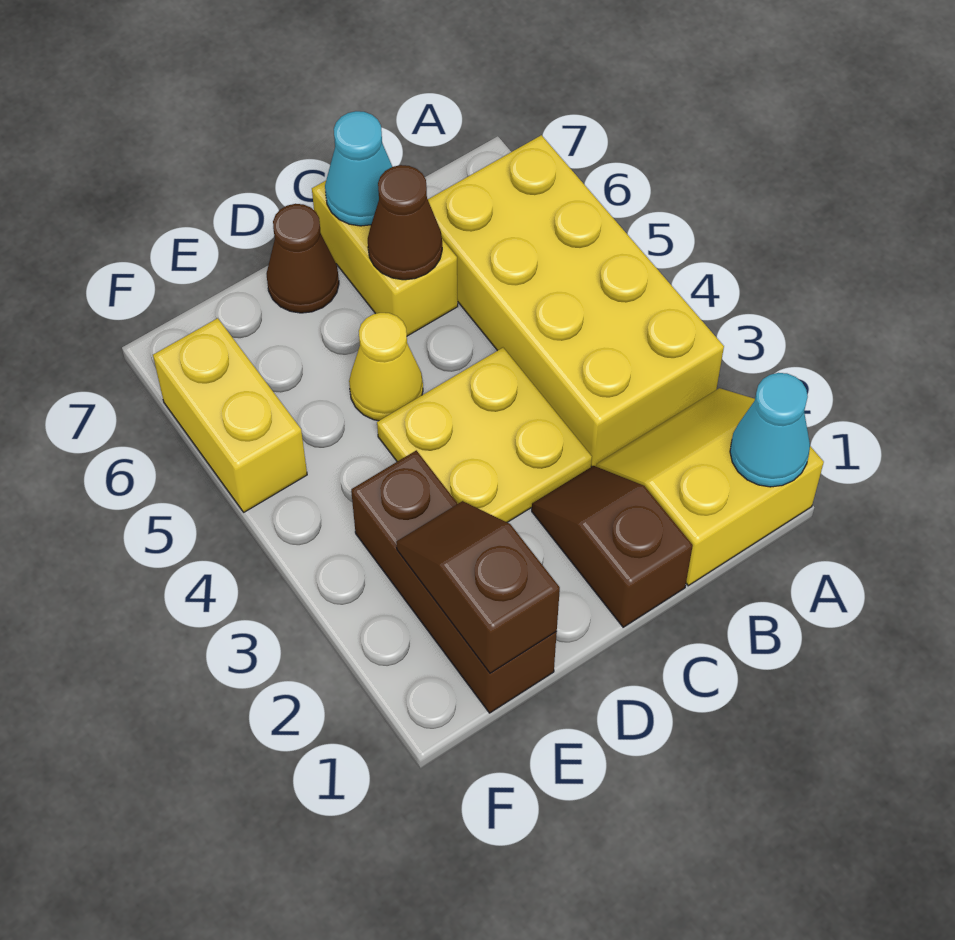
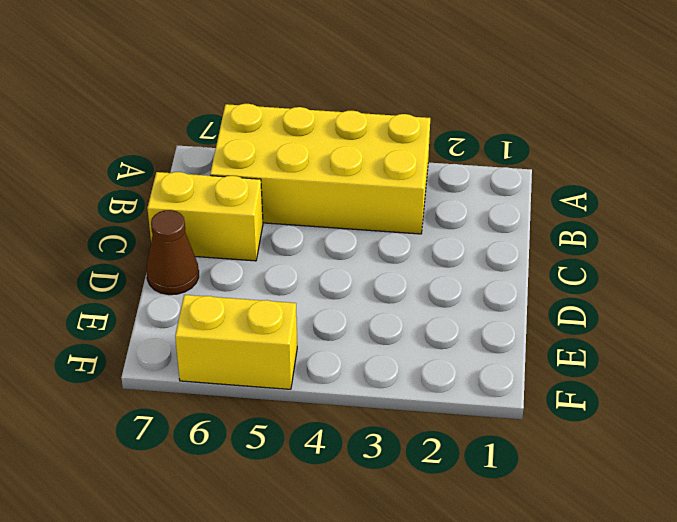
none -> yellow 2x2 slope [596,388,824,586]
none -> brown 1x2 slope [532,466,693,627]
none -> yellow 2x2 plate [377,348,592,522]

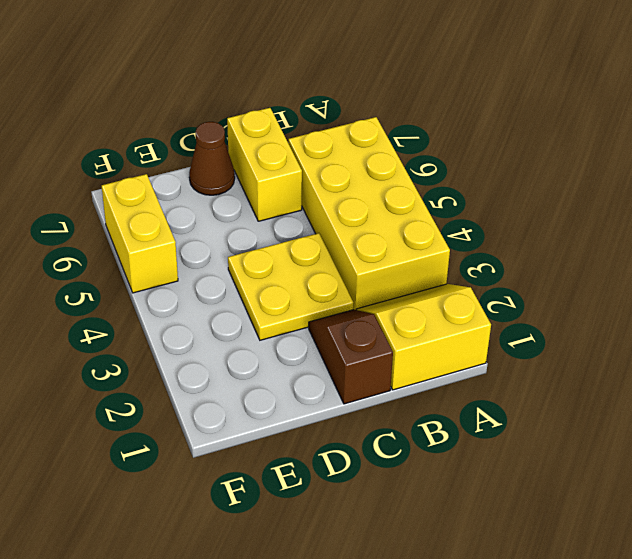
none -> yellow 1x1 cone [349,313,423,421]
none -> brown 1x3 brick [351,450,557,713]
none -> cyan 1x1 cone [730,373,810,487]

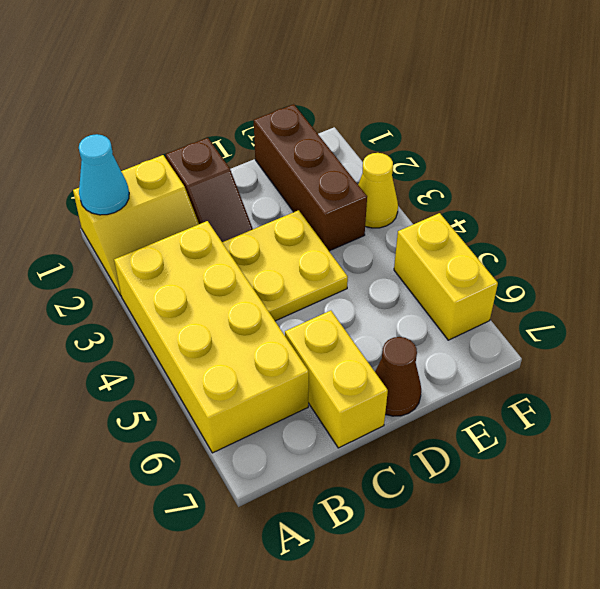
yellow 1x1 cone [358,153,398,228] -> yellow 1x1 cone moved to [349,313,423,421]
none -> brown 1x1 cone [368,165,442,280]
none -> cyan 1x1 cone [325,111,392,226]
none -> brown 1x2 slope [396,501,560,673]

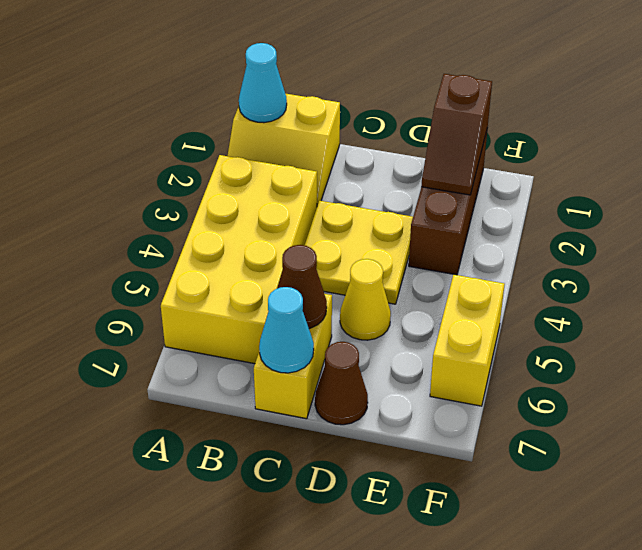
none -> brown 1x2 slope [532,466,693,627]

